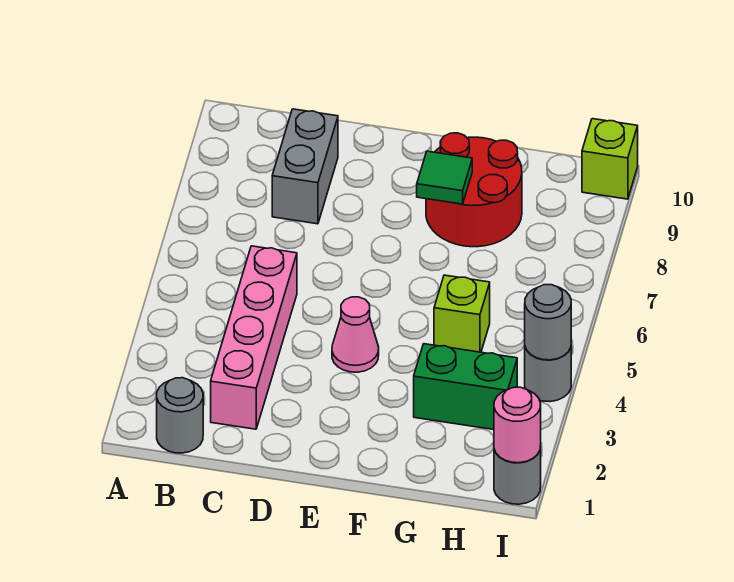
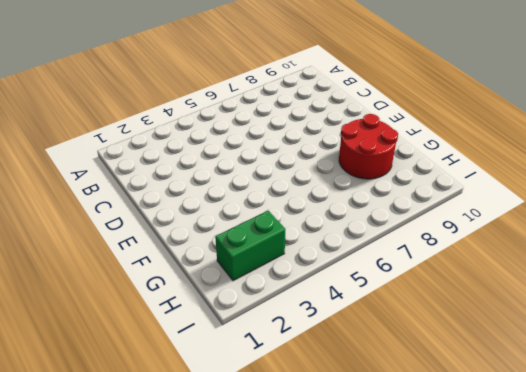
green 1x2 brick [215,211,286,281] -> green 1x2 brick turned to [414,344,517,430]
none -> grey 1x1 round brick [157,378,203,453]
none -> pink 1x4 brick [211,246,297,429]
none -> grey 1x2 brick [272,109,338,224]

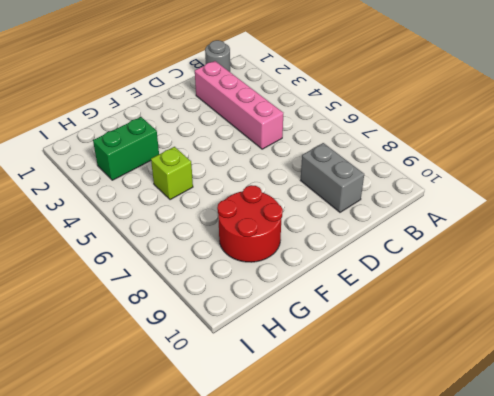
none -> pink 1x1 cone [332,297,379,372]
none -> grey 1x1 round brick [494,446,541,504]
none -> grey 1x1 round brick [525,347,571,402]

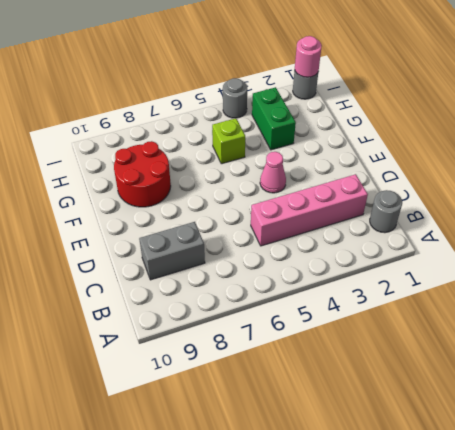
none -> lime 1x1 brick [582,119,638,199]
none -> green 1x1 tile [417,151,472,204]
none -> grey 1x1 round brick [525,285,571,360]

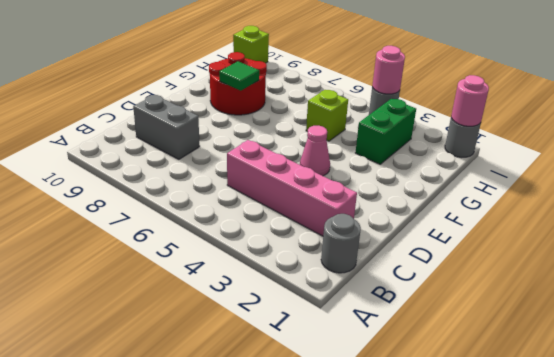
pink 1x1 round brick [372,46,405,94] -> grey 1x1 round brick [525,285,571,360]

